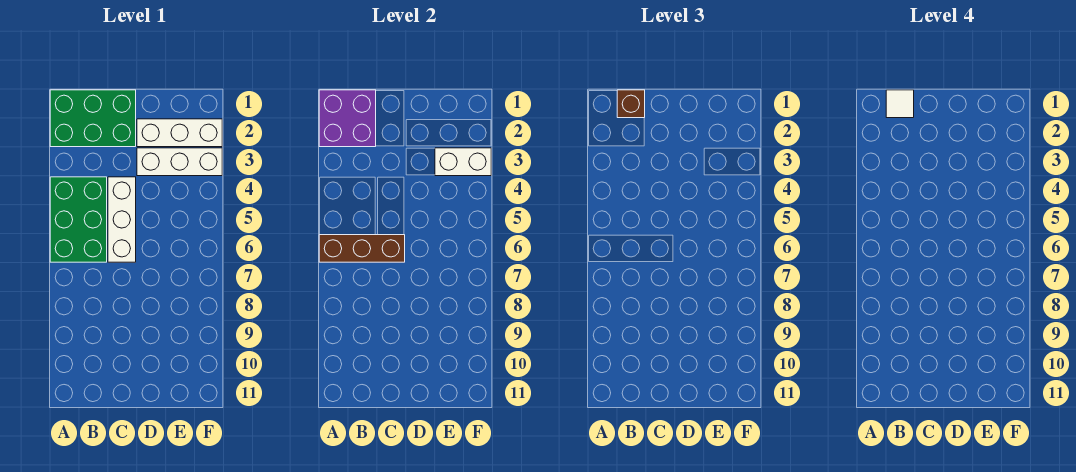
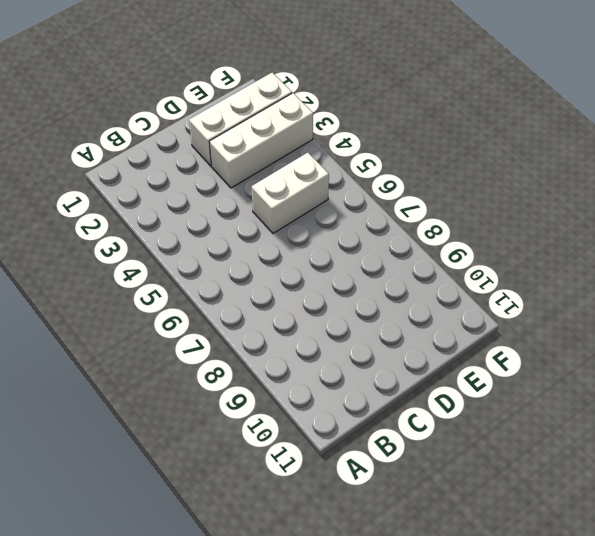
white 1x2 brick [252,153,329,233] -> white 1x2 brick moved to [435,148,491,176]
none -> green 2x3 brick [50,90,136,147]
none -> green 2x3 brick [50,177,107,262]

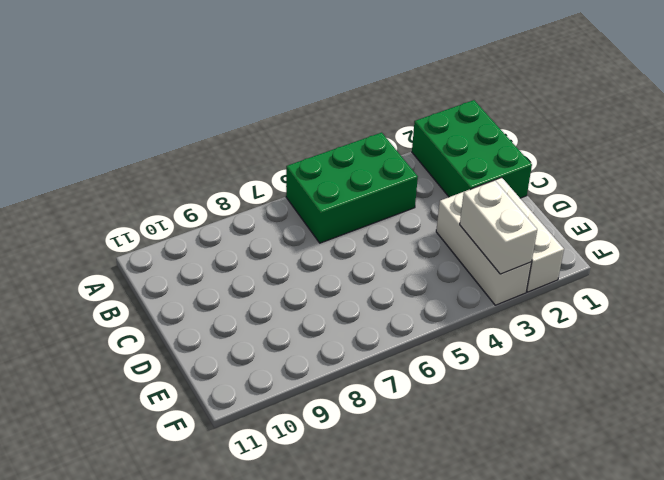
none -> white 1x3 brick [108,177,136,262]
none -> purple 2x2 brick [319,90,376,147]

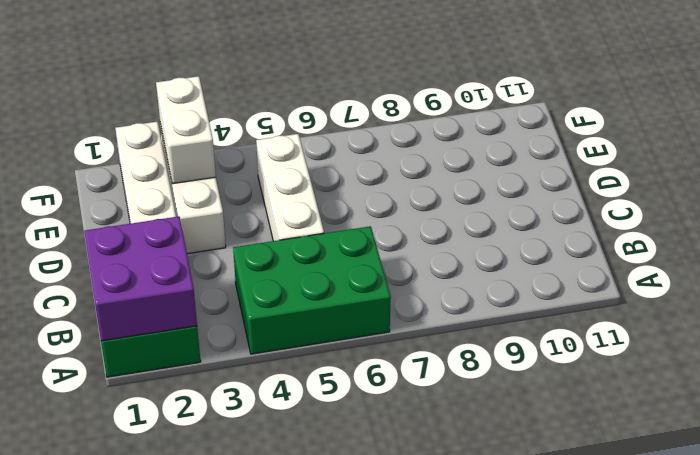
white 1x3 brick [256,134,324,241] -> white 1x3 brick turned to [108,177,136,262]
none -> brown 1x3 brick [319,235,405,262]
none -> brown 1x1 brick [617,90,645,118]

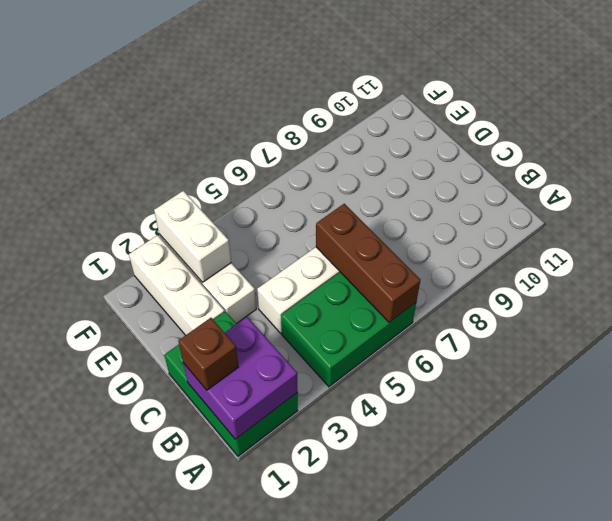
none -> white 1x1 tile [886,90,914,118]

